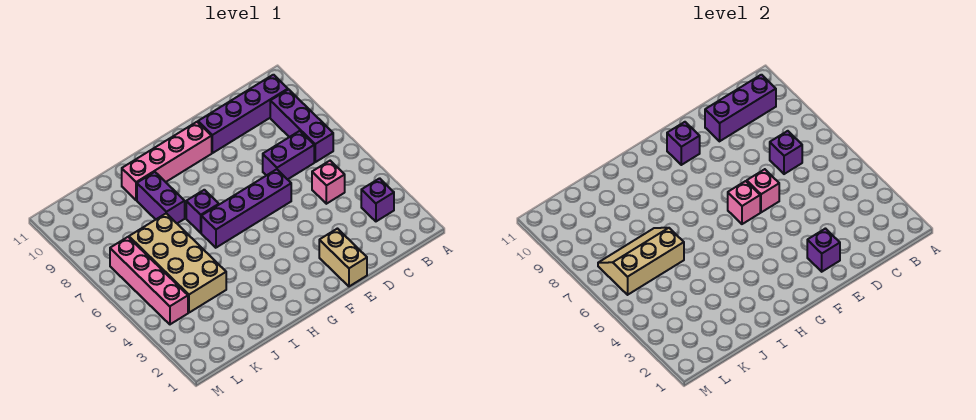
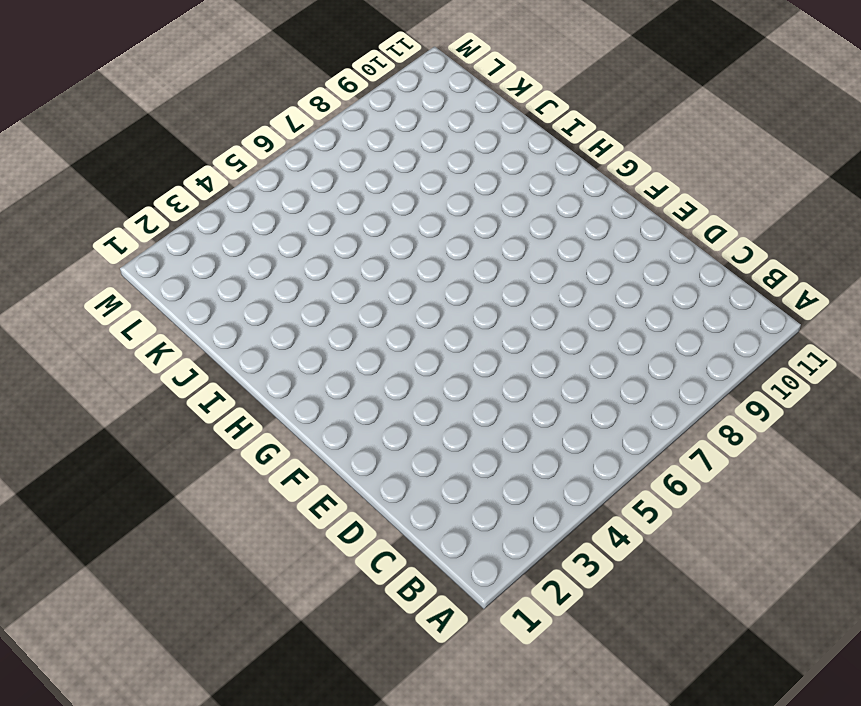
none -> purple 1x1 brick [361,178,394,221]
none -> purple 1x3 brick [270,89,333,162]
none -> purple 1x4 brick [198,75,288,153]

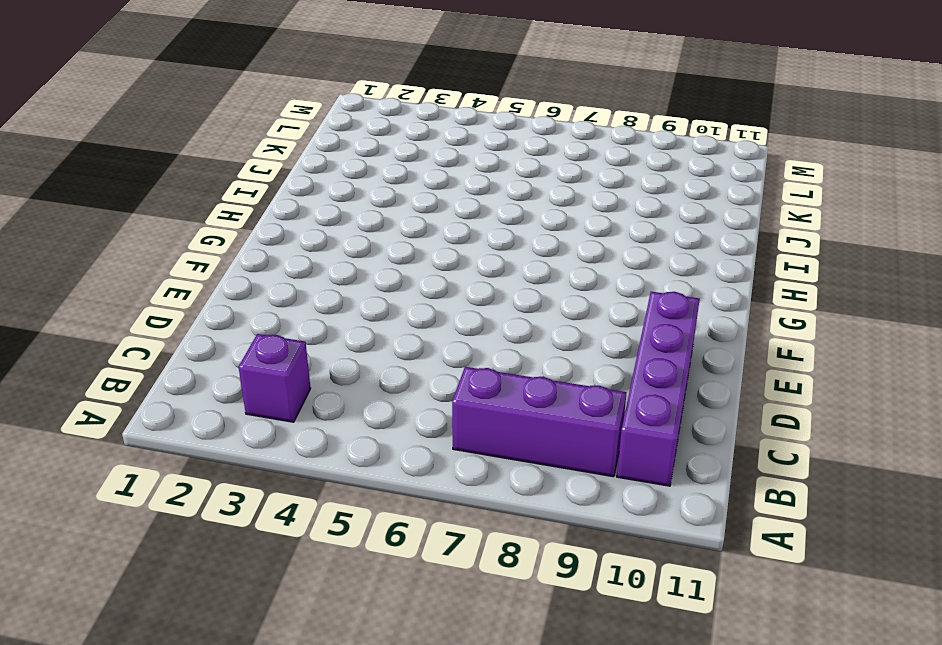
none -> pink 1x1 brick [312,161,345,204]
none -> purple 1x2 brick [263,131,314,180]
none -> tan 1x2 brick [319,229,367,286]

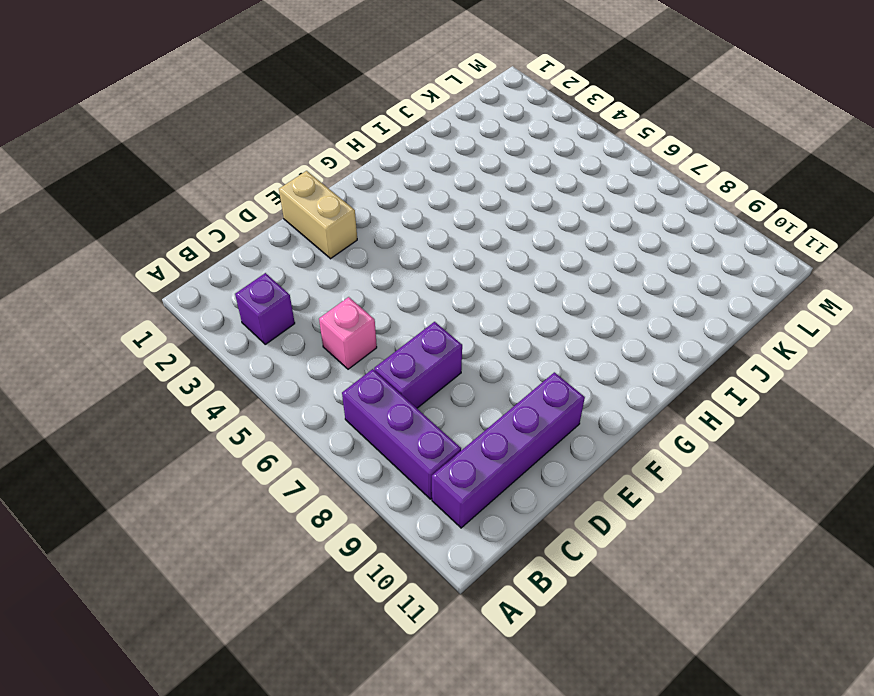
none -> purple 1x4 brick [201,169,291,248]
none -> pink 1x4 brick [122,122,212,200]
none -> purple 1x1 brick [186,190,219,233]

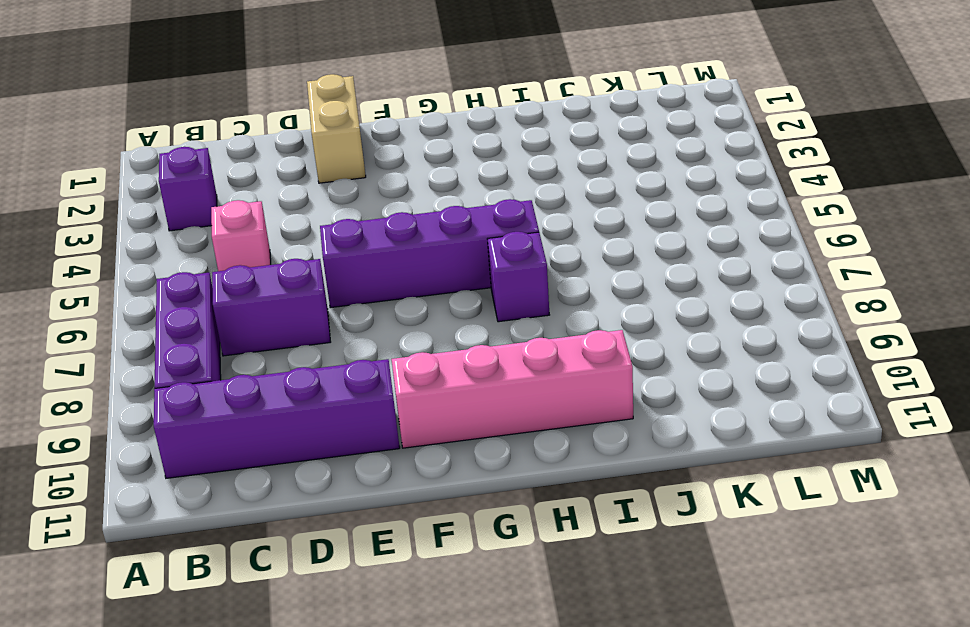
none -> purple 1x2 brick [137,172,185,223]
none -> tan 2x4 brick [129,213,226,313]
none -> pink 1x4 brick [110,237,188,324]

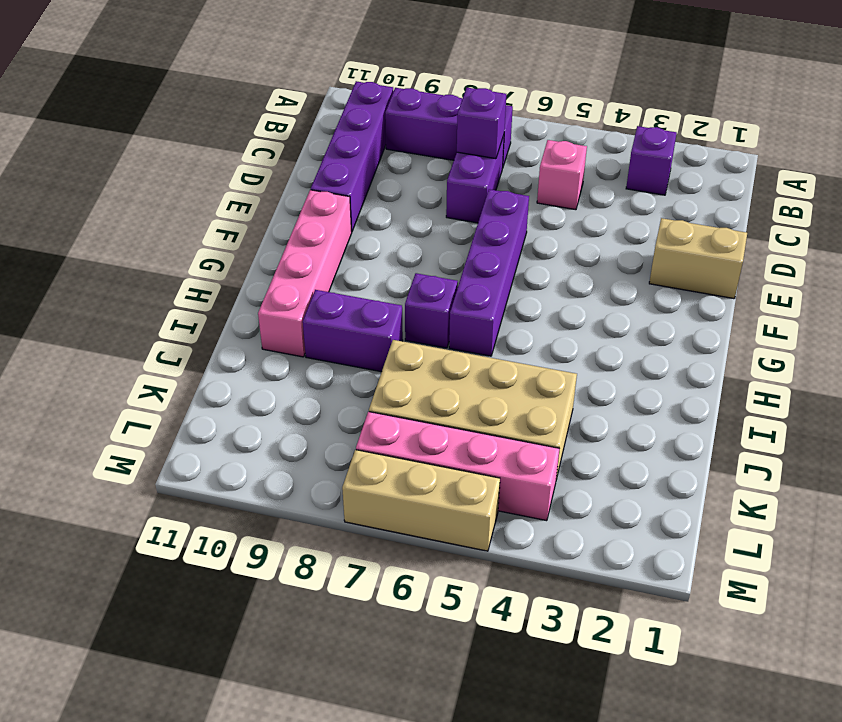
tan 1x3 brick [342,450,500,551] -> none
none -> purple 1x3 brick [705,75,776,141]
none -> purple 1x1 brick [807,229,840,272]
none -> pink 1x1 brick [747,169,779,212]

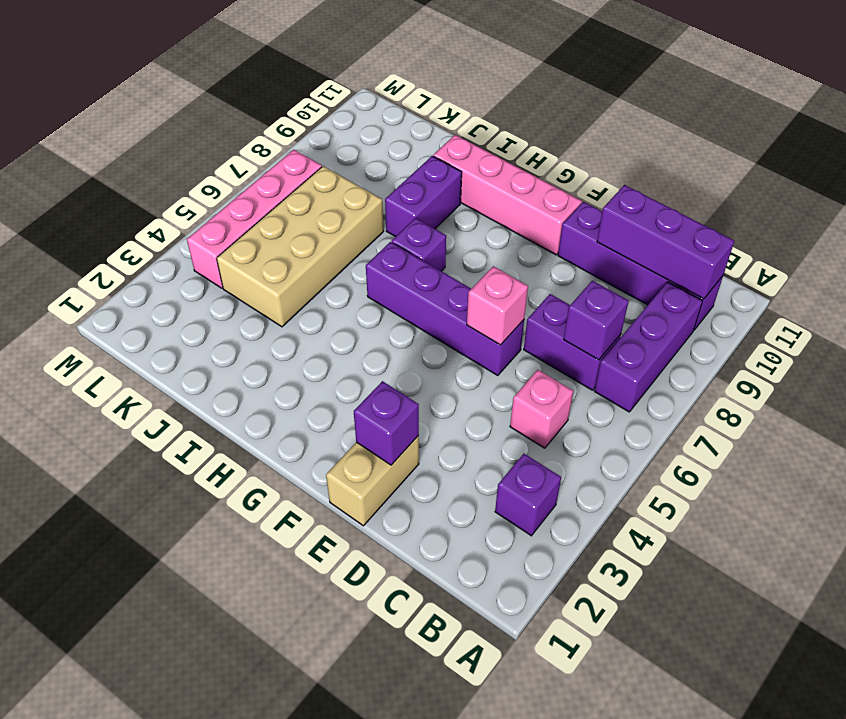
none -> pink 1x1 brick [728,181,760,224]
none -> purple 1x1 brick [667,122,700,165]
none -> tan 2x3 slope [598,228,684,295]

